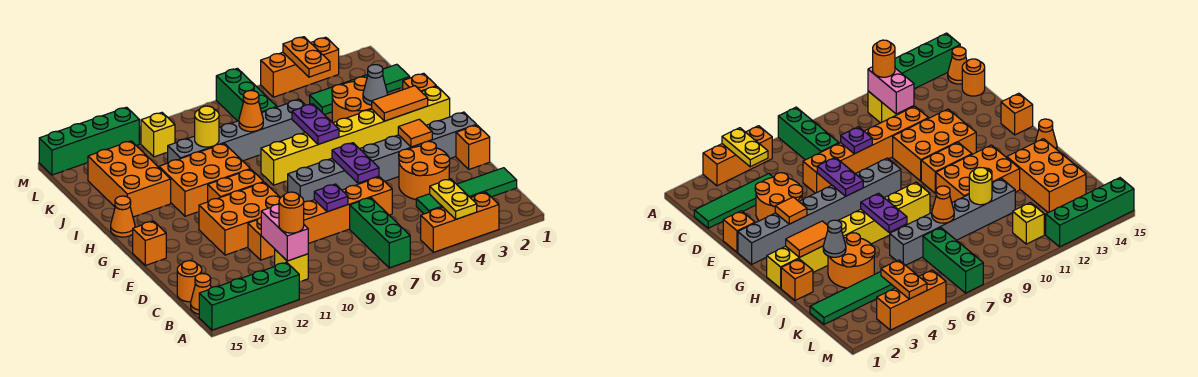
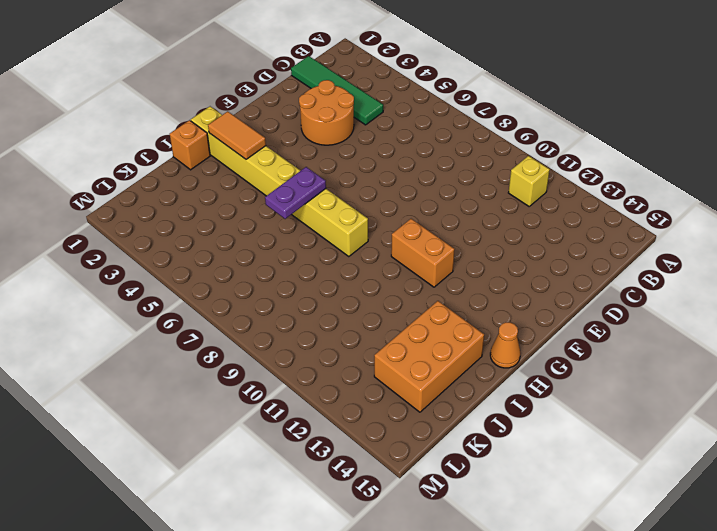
none -> orange 1x3 brick [421,192,499,252]
none -> green 1x3 brick [350,198,410,268]
none -> green 1x4 brick [199,262,299,330]
none -> orange 1x1 cone [191,274,211,314]

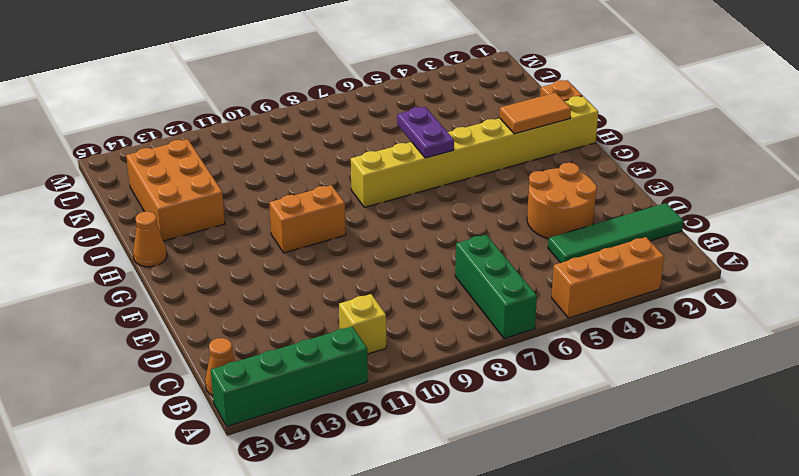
none -> orange 1x1 round brick [177,261,202,302]
none -> orange 1x6 brick [248,177,392,260]
none -> orange 1x1 brick [456,125,490,169]
none -> orange 2x3 brick [199,182,280,255]

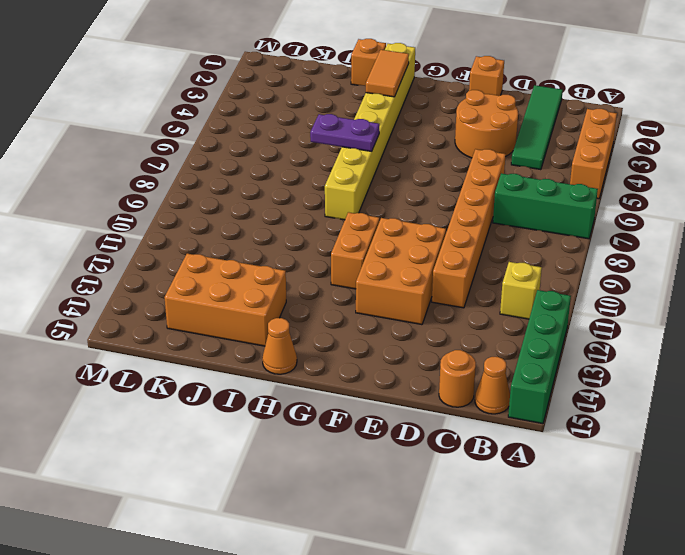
none -> grey 1x8 brick [288,112,476,202]
none -> orange 1x1 brick [132,221,166,265]
none -> orange 2x3 brick [159,143,250,216]
none -> orange 2x2 round brick [332,77,372,123]

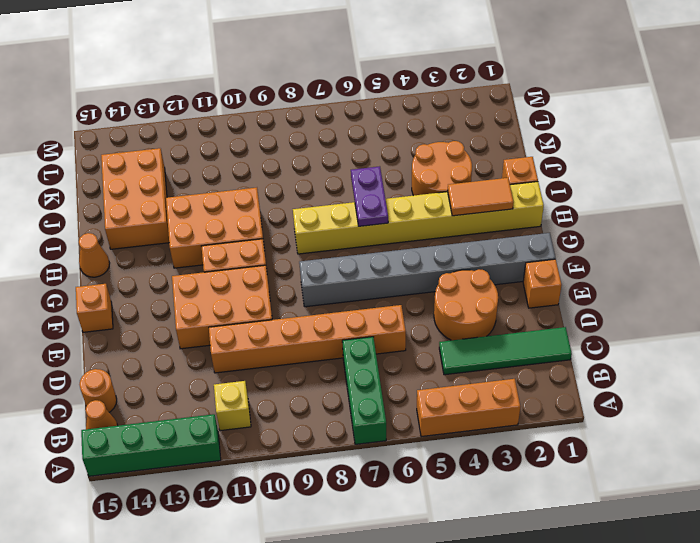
none -> grey 1x6 brick [168,99,305,163]
none -> green 1x4 tile [310,64,410,115]
none -> green 1x3 brick [216,68,277,121]
none -> yellow 1x1 brick [141,113,175,157]

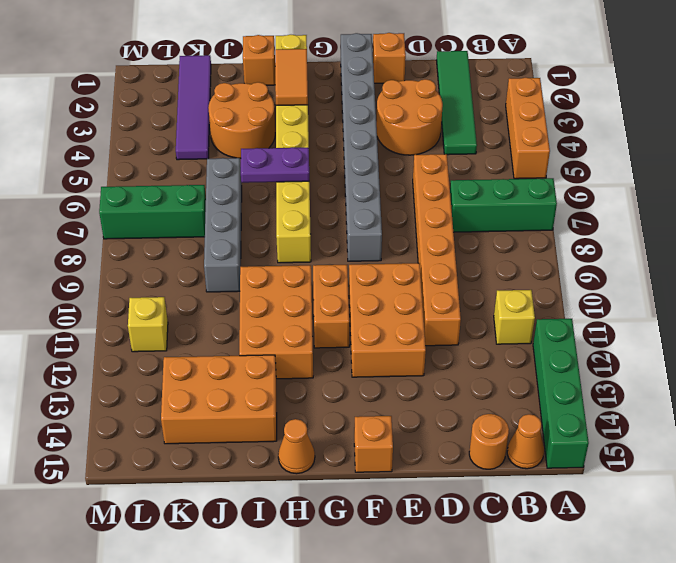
grey 1x4 brick [204,158,242,292] -> grey 1x6 brick [168,99,305,163]
purple 1x4 tile [176,55,211,160] -> green 1x4 tile [310,64,410,115]
none -> orange 1x3 brick [261,37,339,97]
none -> green 1x4 brick [39,107,139,175]
none -> yellow 1x2 plate [430,179,477,219]
none -> pink 1x2 brick [261,204,308,261]

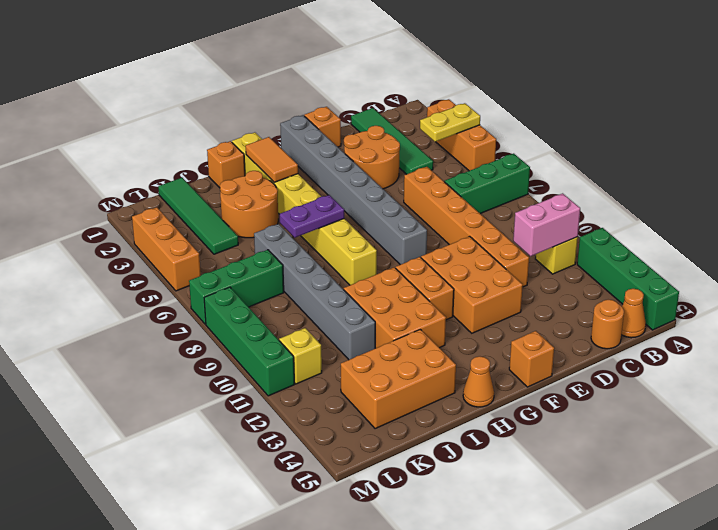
green 1x4 brick [204,287,294,396] -> green 1x4 brick moved to [39,107,139,175]
none -> purple 1x1 plate [314,184,348,212]
none -> purple 1x2 plate [332,143,379,183]
none -> orange 1x1 tile [398,119,432,147]
none -> grey 1x1 cone [363,65,387,105]

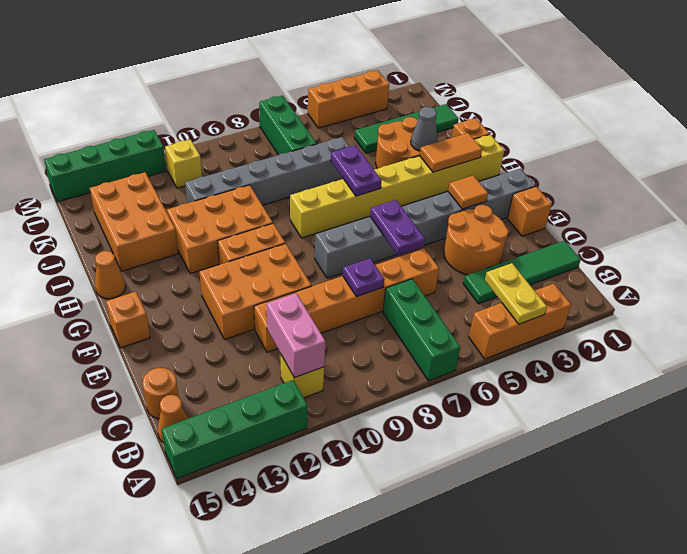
none -> orange 1x1 cone [239,91,263,132]
none -> yellow 1x1 round brick [195,106,219,147]
none -> orange 1x2 plate [283,37,330,77]
none -> orange 1x1 round brick [279,192,304,233]

